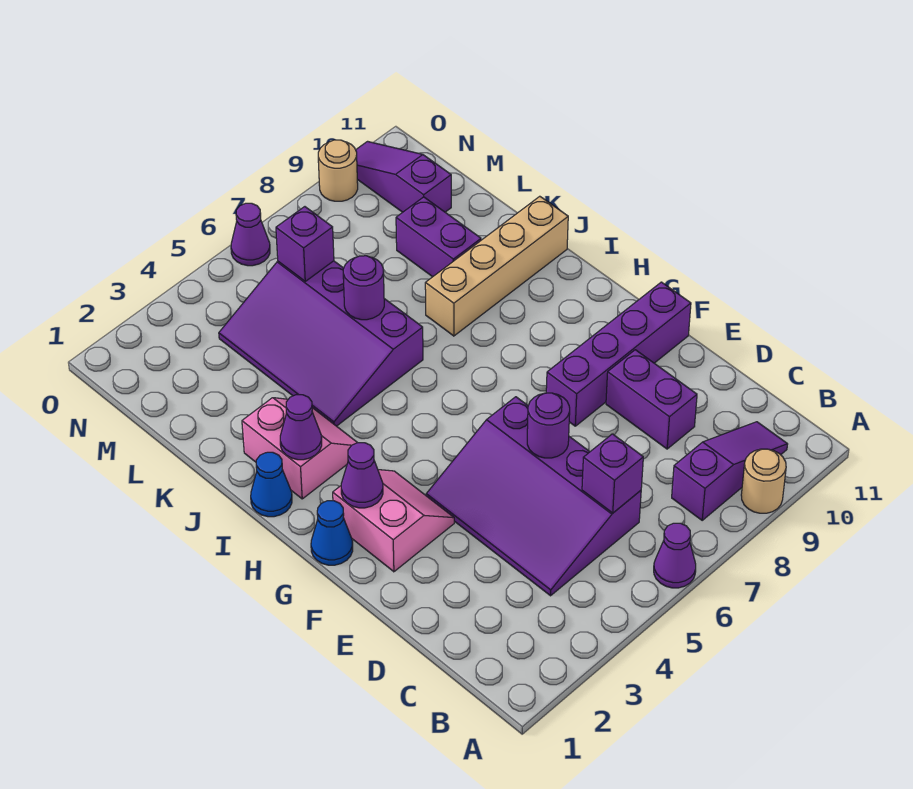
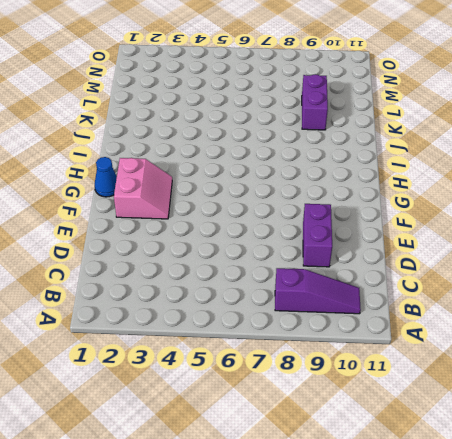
none -> purple 1x1 cone [654,523,696,588]
none -> tan 1x1 round brick [741,449,786,513]
none -> purple 3x4 slope [426,397,641,596]

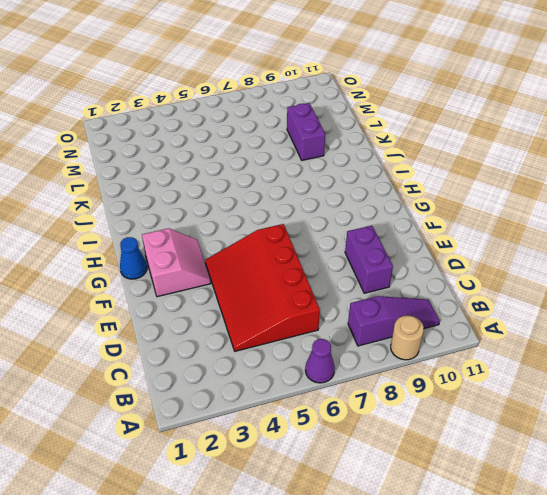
red 3x4 slope [205,224,320,351] -> purple 3x4 slope [426,397,641,596]
none -> purple 1x4 brick [546,282,691,426]
none -> blue 1x1 cone [251,452,292,517]
none -> pink 2x2 slope [242,398,357,499]

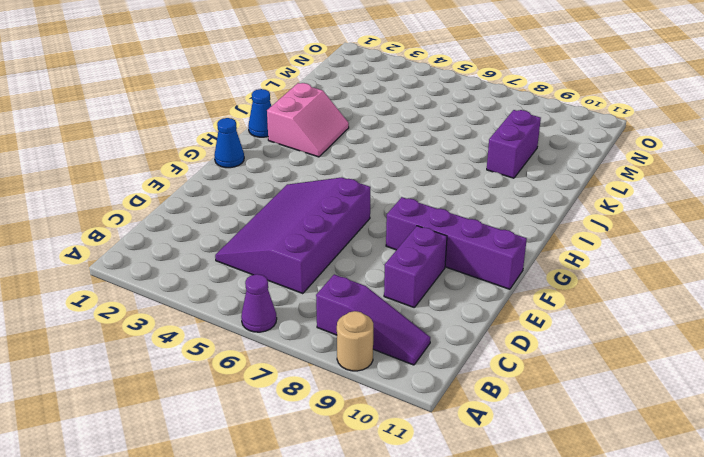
none -> pink 2x2 slope [333,470,454,572]
none -> purple 3x4 slope [219,261,423,426]
none -> tan 1x4 brick [425,196,568,336]

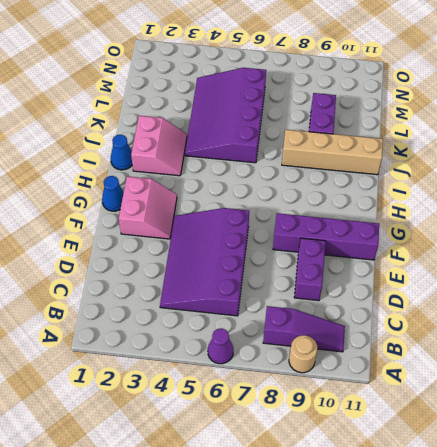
none -> purple 1x3 slope [356,141,451,212]
none -> purple 1x1 cone [231,203,270,266]
none -> tan 1x1 round brick [318,140,358,201]

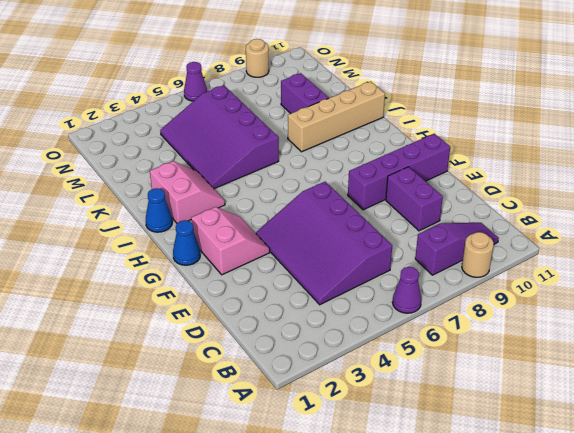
none -> purple 1x3 slope [356,141,451,212]
none -> purple 1x1 brick [582,434,643,513]
none -> purple 1x1 round brick [527,393,570,458]

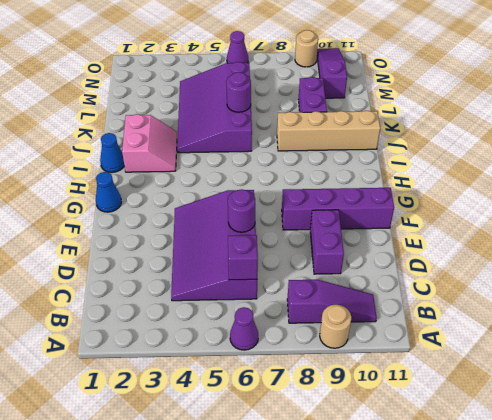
none -> pink 2x2 slope [333,470,454,572]
none -> purple 1x1 cone [341,443,383,508]
none -> purple 1x1 cone [280,395,322,460]

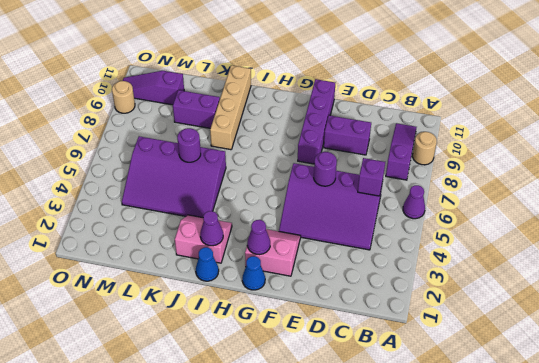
none -> purple 1x1 cone [231,203,270,266]
none -> purple 1x1 brick [276,207,334,281]

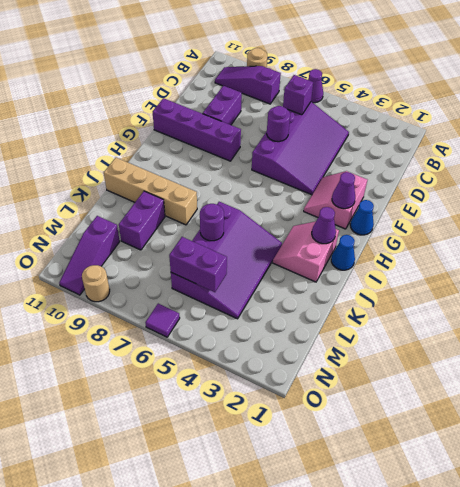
purple 1x2 brick [169,237,227,292] -> purple 1x1 brick [276,207,334,281]
purple 1x1 tile [145,304,180,337] -> purple 1x1 cone [231,203,270,266]

